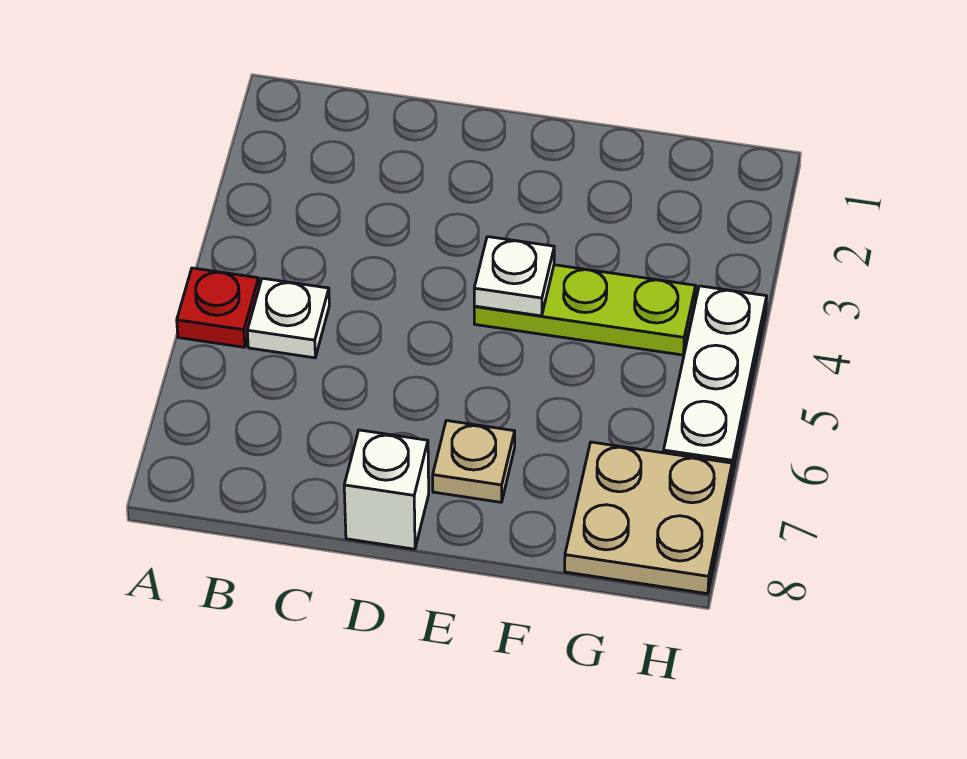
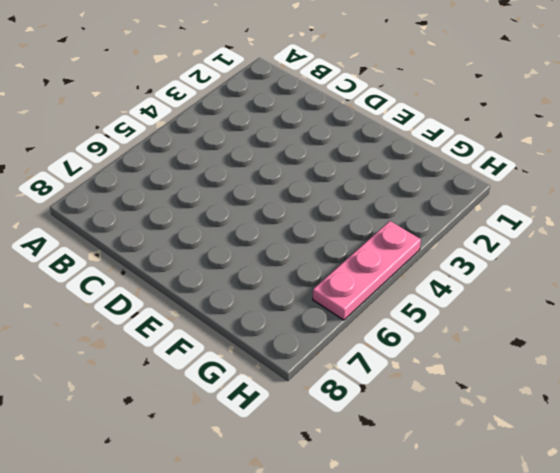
pink 1x3 plate [313,221,421,320] -> white 1x3 plate [663,286,767,478]
none -> red 1x1 plate [177,268,259,347]
none -> white 1x1 plate [247,278,329,358]

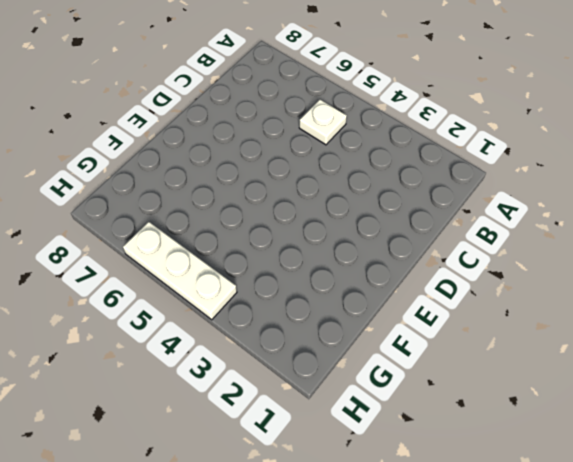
none -> red 1x1 plate [177,268,259,347]
none -> white 1x1 brick [344,430,429,549]

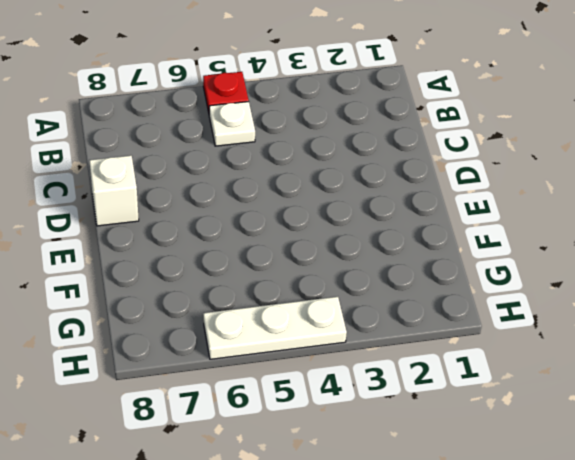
none -> lime 1x3 plate [474,265,696,355]
none -> tan 1x1 plate [433,421,515,502]

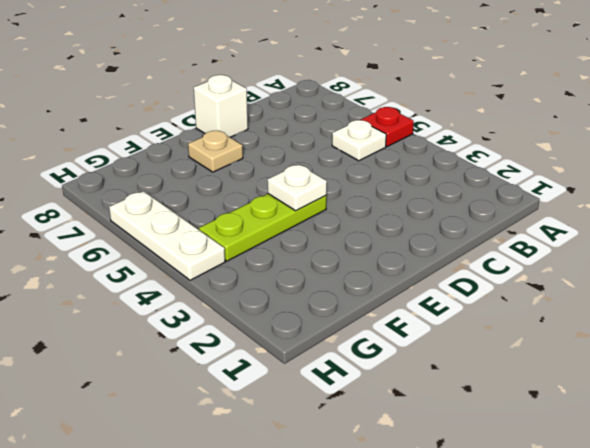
none -> tan 2x2 plate [565,442,732,594]

